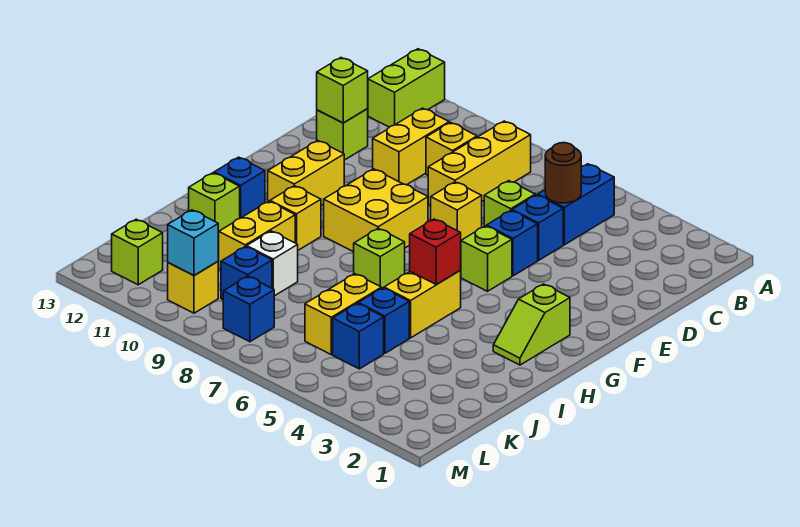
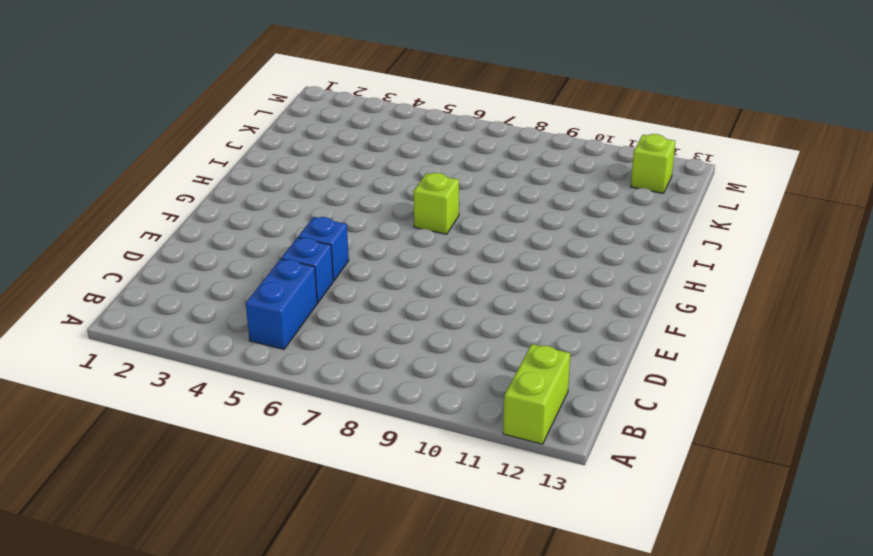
none -> yellow 1x3 brick [428,121,531,205]
none -> yellow 1x1 brick [426,122,477,175]
none -> yellow 1x2 brick [373,108,449,185]
none -> lime 1x1 brick [484,181,535,226]

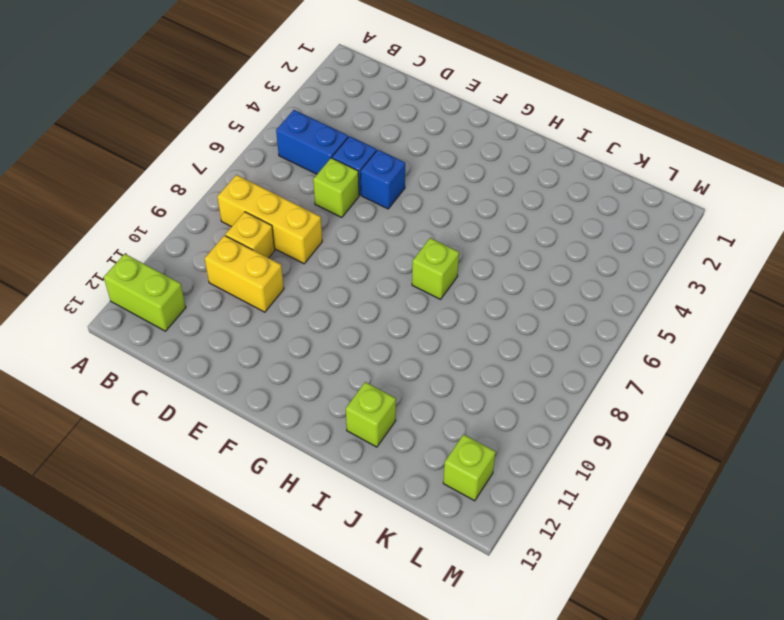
none -> lime 1x1 brick [317,109,368,160]
none -> yellow 1x1 brick [431,182,482,240]
none -> lime 1x1 brick [461,226,512,291]
none -> yellow 2x2 brick [324,169,428,252]

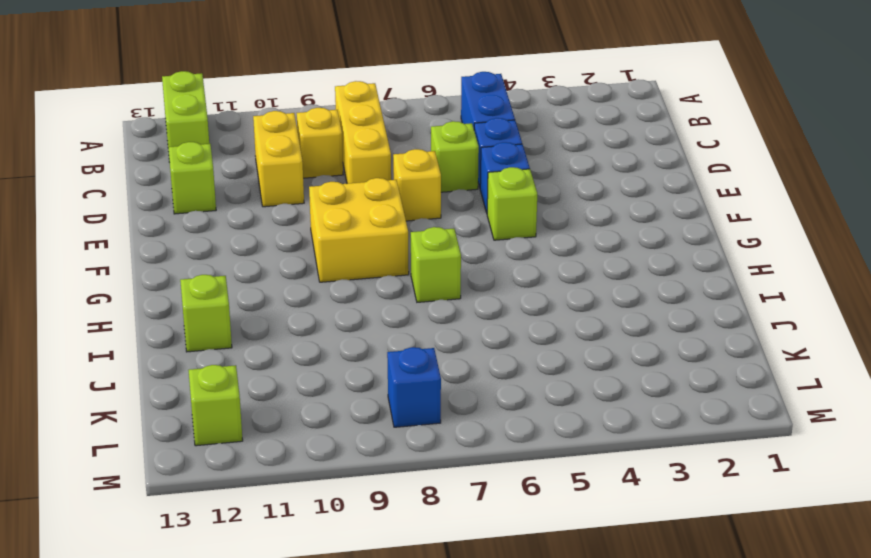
none -> yellow 1x2 brick [268,141,344,205]
none -> lime 1x2 slope [493,284,570,365]
none -> yellow 1x2 brick [384,271,461,338]
none -> yellow 1x1 brick [270,186,321,250]

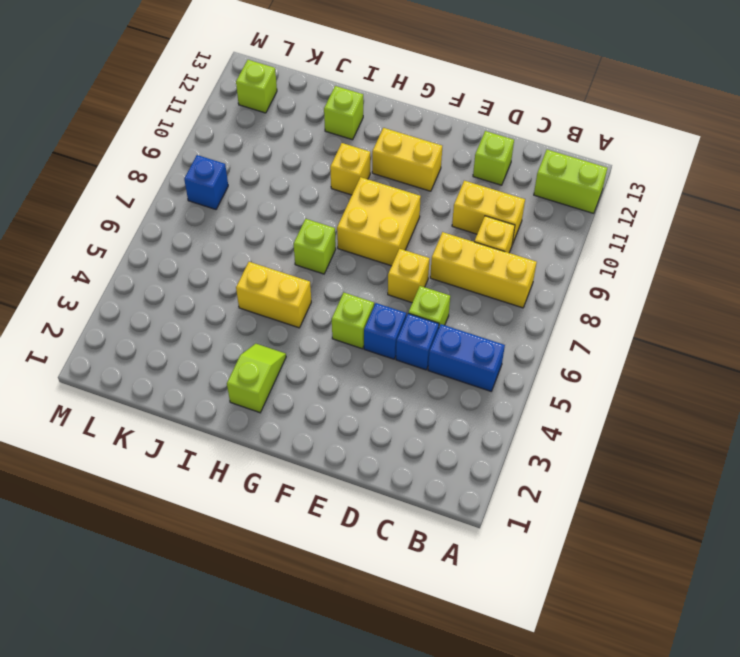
lime 1x2 slope [227,344,286,413] -> lime 1x2 slope turned to [493,284,570,365]
none -> blue 1x1 brick [214,157,265,218]
none -> yellow 1x2 brick [218,201,295,270]
none -> blue 1x1 brick [358,288,409,353]
none -> yellow 1x2 brick [305,274,381,355]

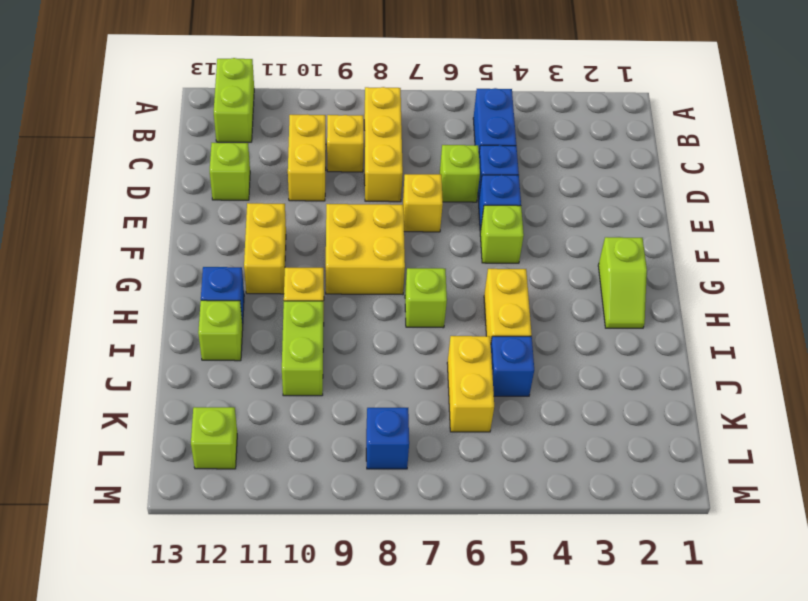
lime 1x2 brick [282,301,323,396] -> yellow 1x2 brick [218,201,295,270]
none -> white 1x1 brick [247,231,298,296]
none -> blue 1x1 brick [333,303,384,369]
none -> blue 1x1 brick [221,246,272,299]
none -> yellow 1x1 brick [168,262,218,313]

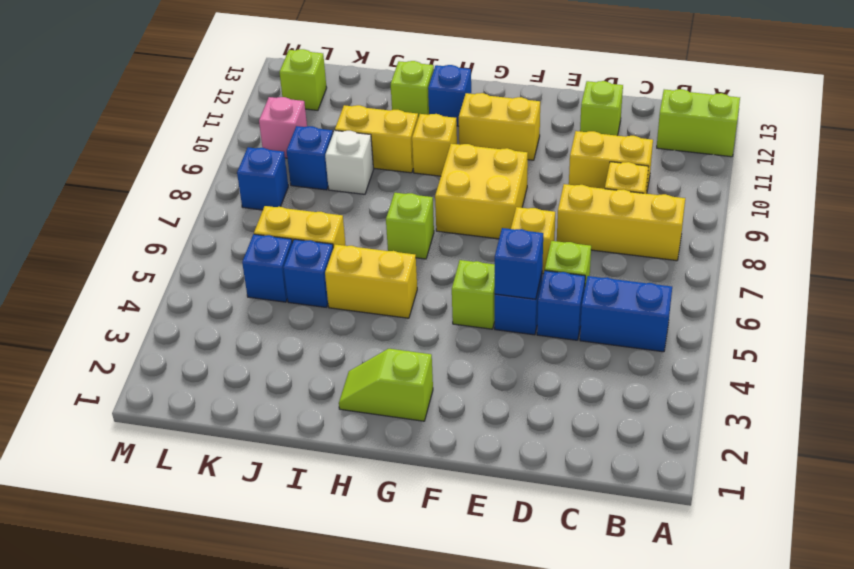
blue 1x1 brick [495,228,543,299] -> none
pink 1x1 brick [259,97,307,158] -> yellow 1x1 brick [168,262,218,313]
none -> brown 1x1 round brick [545,143,581,203]
none -> lime 1x1 brick [317,58,368,123]
none -> red 1x1 brick [410,219,461,285]
none -> cyan 1x1 brick [168,210,218,275]

